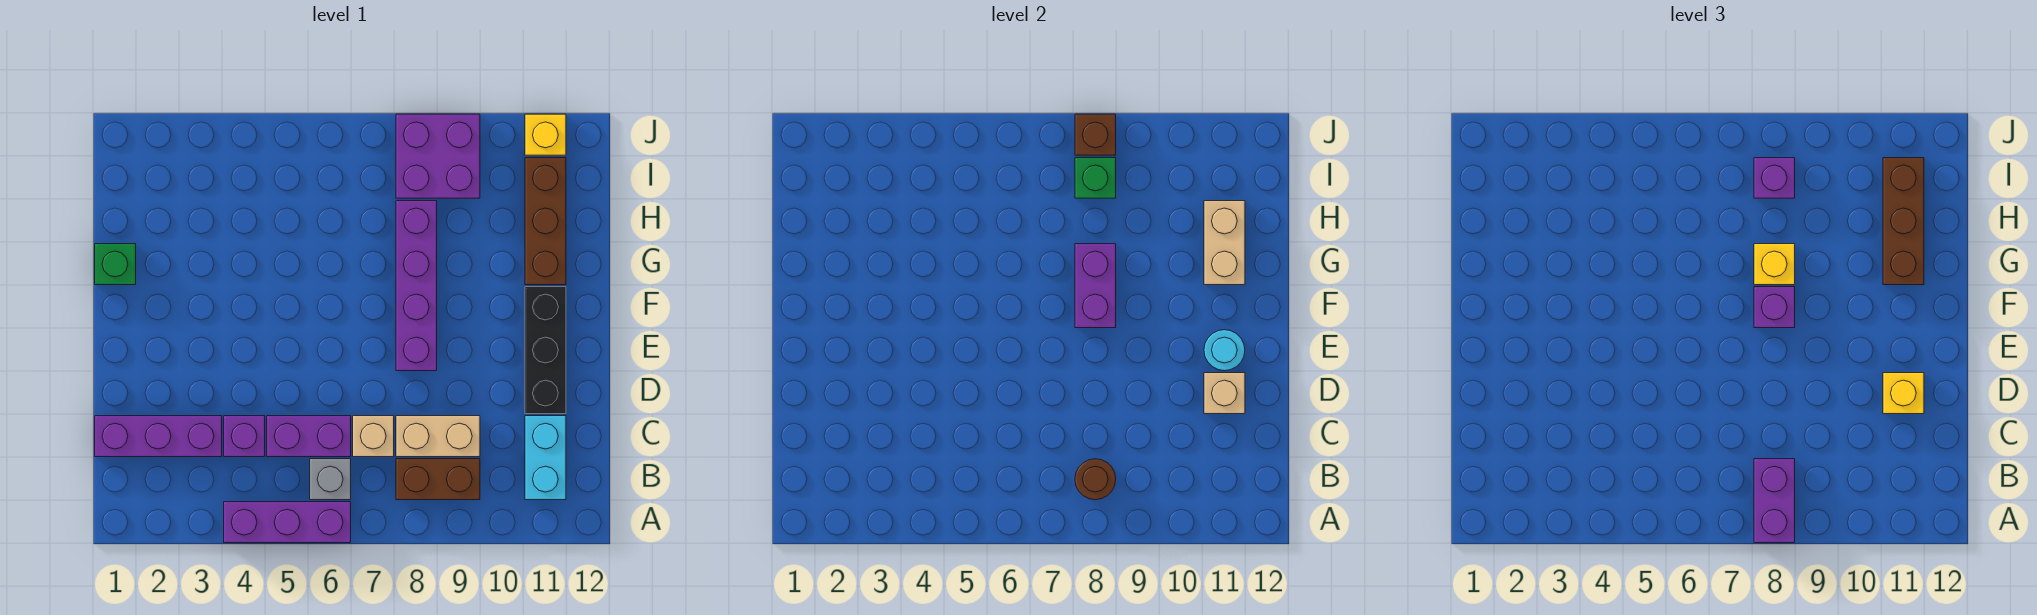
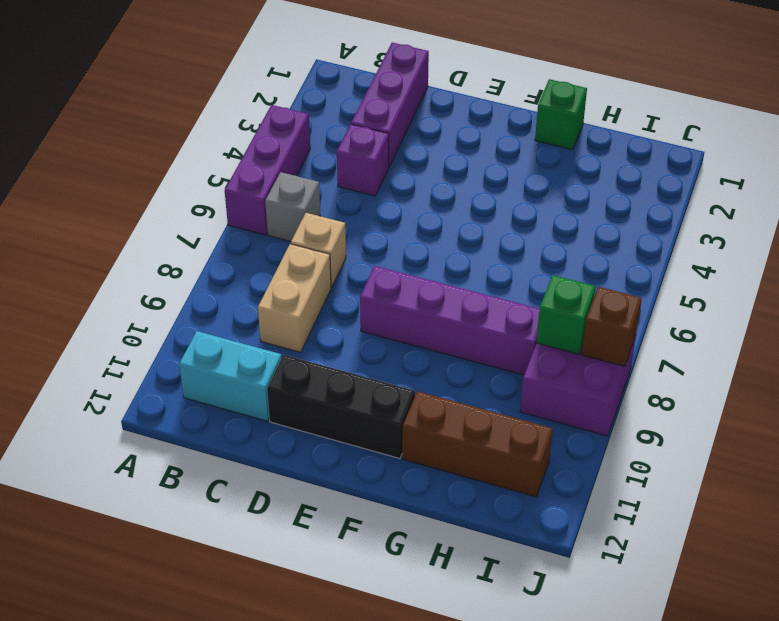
none -> brown 1x2 brick [396,459,480,500]
none -> purple 1x2 brick [267,416,351,457]
none -> yellow 1x1 brick [525,114,566,155]

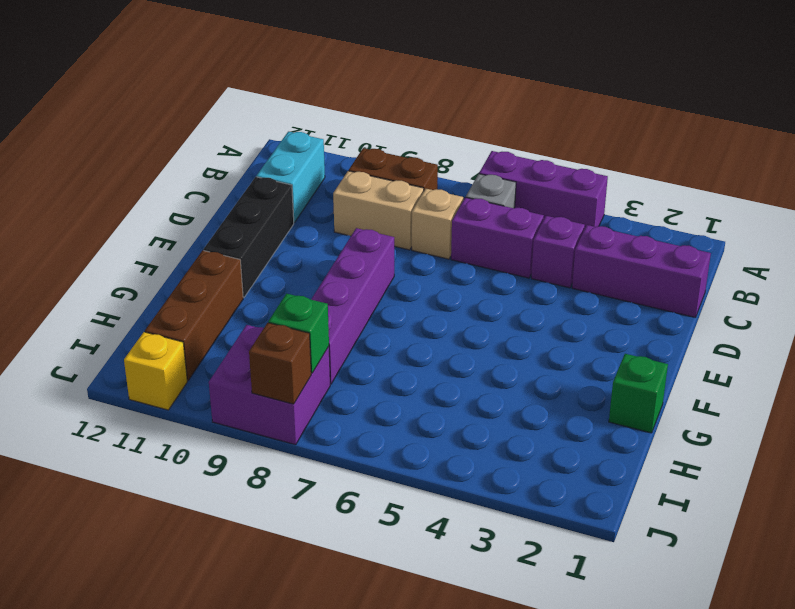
none -> brown 1x1 round brick [1075,459,1116,500]
none -> tan 1x1 brick [1204,373,1245,414]
none -> cyan 1x1 round brick [1204,330,1245,371]

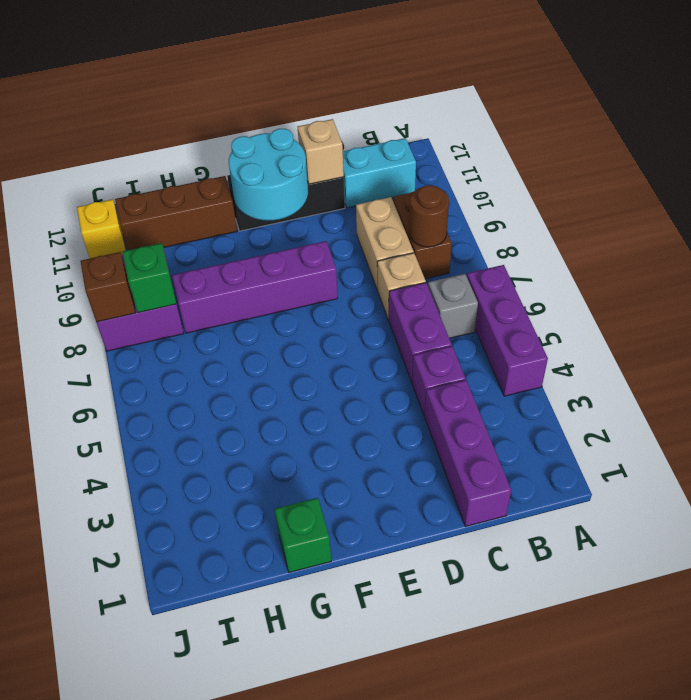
cyan 2x2 round brick [229,129,308,221] -> cyan 1x1 round brick [1204,330,1245,371]
none -> purple 1x2 brick [1075,244,1116,328]
none -> tan 1x2 brick [1204,201,1245,285]
none -> purple 1x2 brick [1754,459,1795,543]

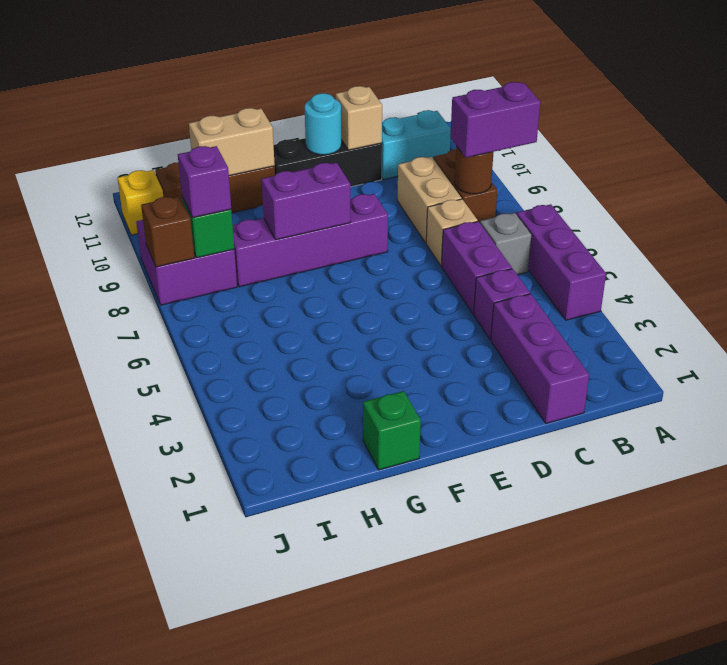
none -> yellow 1x1 brick [1883,373,1924,414]
none -> purple 1x1 brick [1754,287,1795,328]
none -> yellow 1x1 brick [1754,244,1795,285]

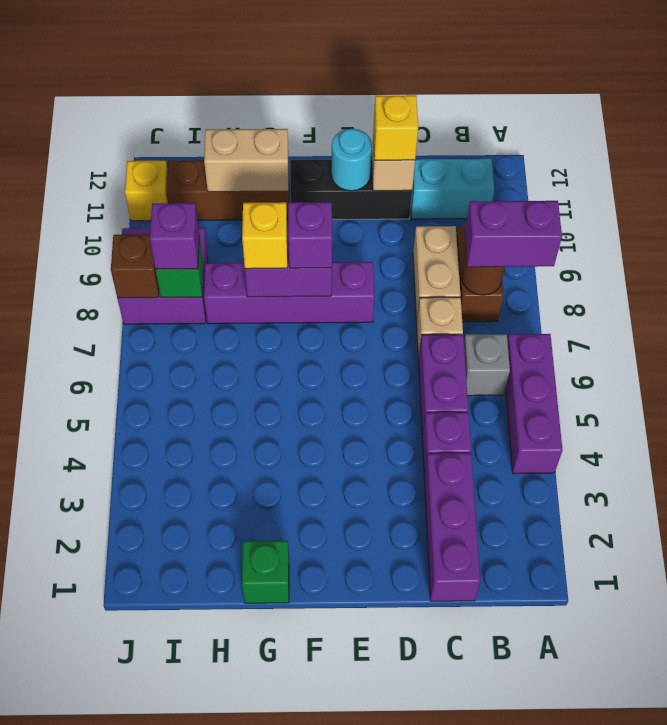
none -> brown 1x3 brick [1883,158,1924,285]

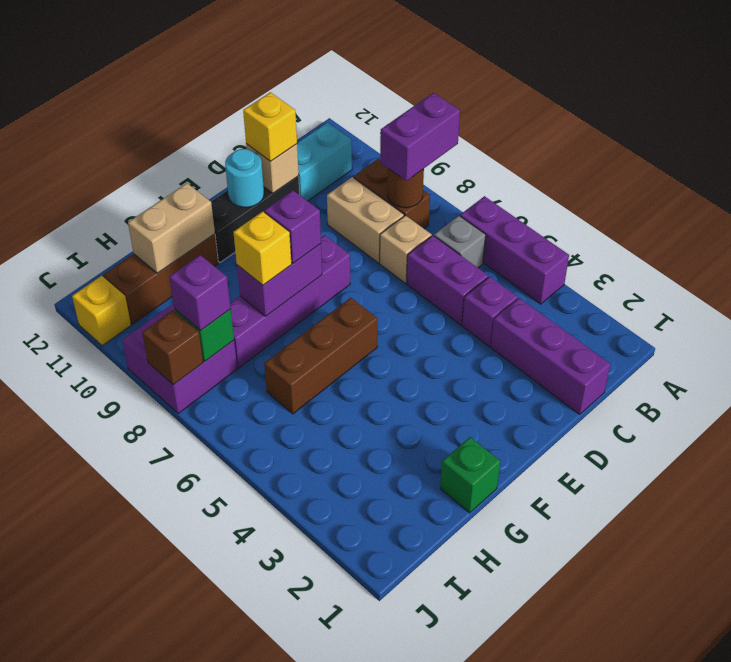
brown 1x3 brick [264,298,378,414] -> brown 1x3 brick moved to [1883,158,1924,285]

